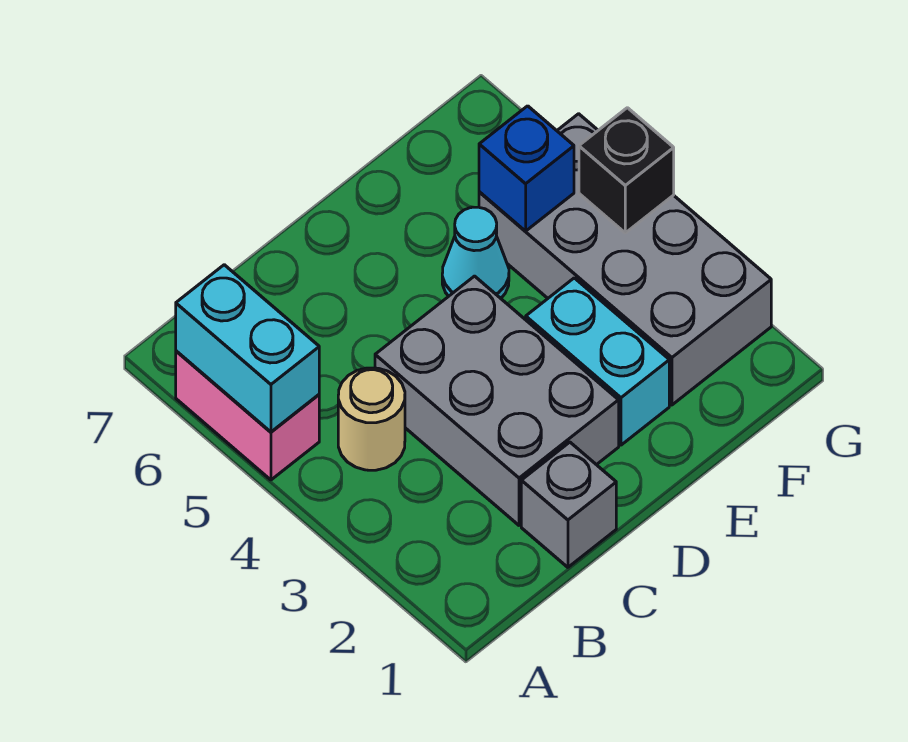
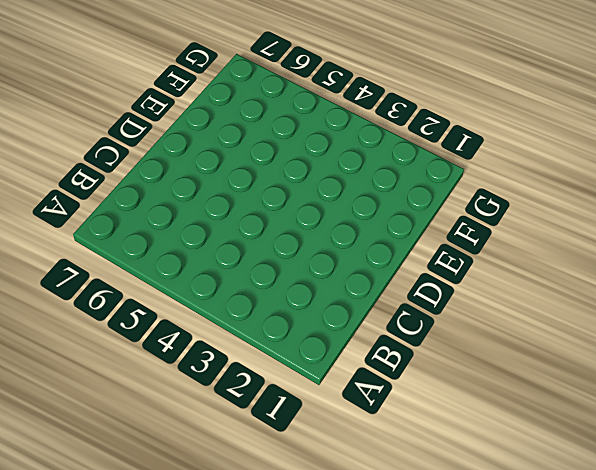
none -> pink 1x2 brick [176,351,319,480]
none -> tan 1x1 round brick [338,368,405,470]

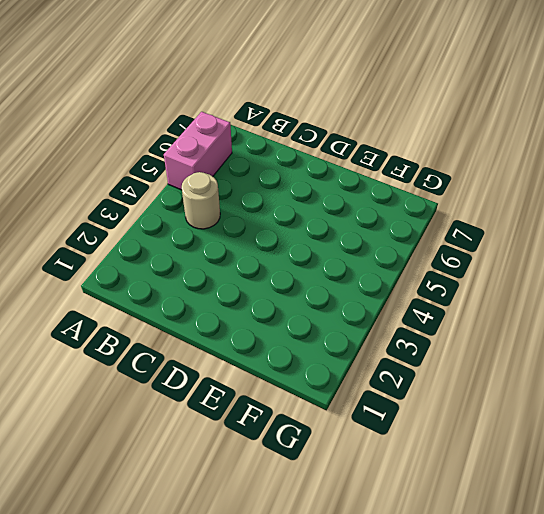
none -> grey 1x1 brick [521,442,616,567]
none -> grey 2x3 brick [375,276,619,525]

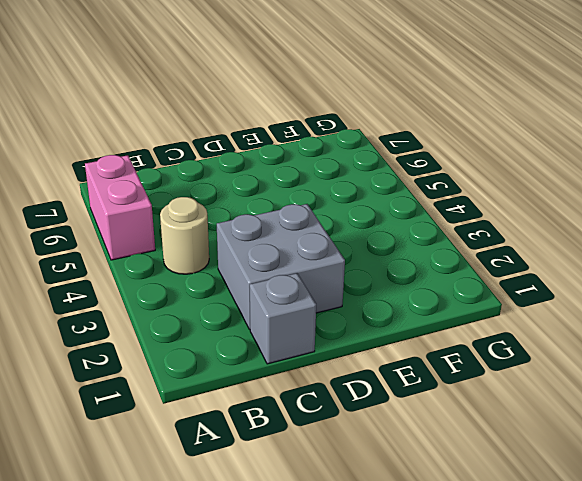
grey 2x2 brick [217,204,345,330] -> grey 2x3 brick [375,276,619,525]
none -> cyan 1x2 brick [526,278,669,445]
none -> cyan 1x1 cone [442,207,509,298]

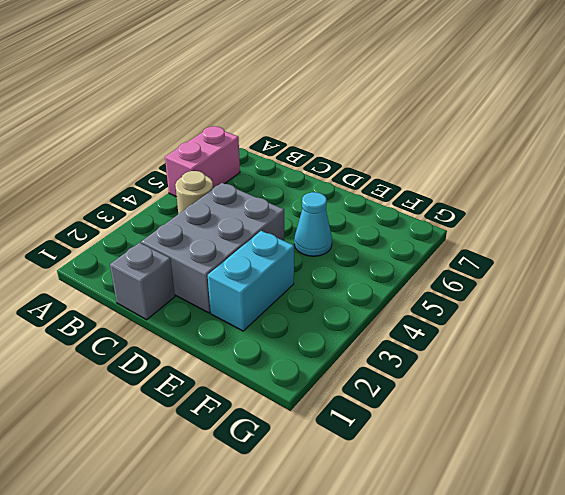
none -> grey 2x4 brick [479,114,771,405]
none -> cyan 1x2 brick [176,265,319,432]

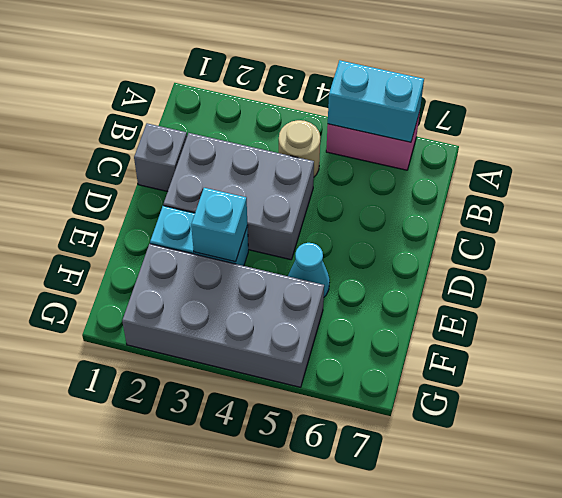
cyan 1x1 brick [191,188,247,262] -> none
none -> blue 1x1 brick [479,106,574,231]
none -> black 1x1 brick [579,108,674,233]

